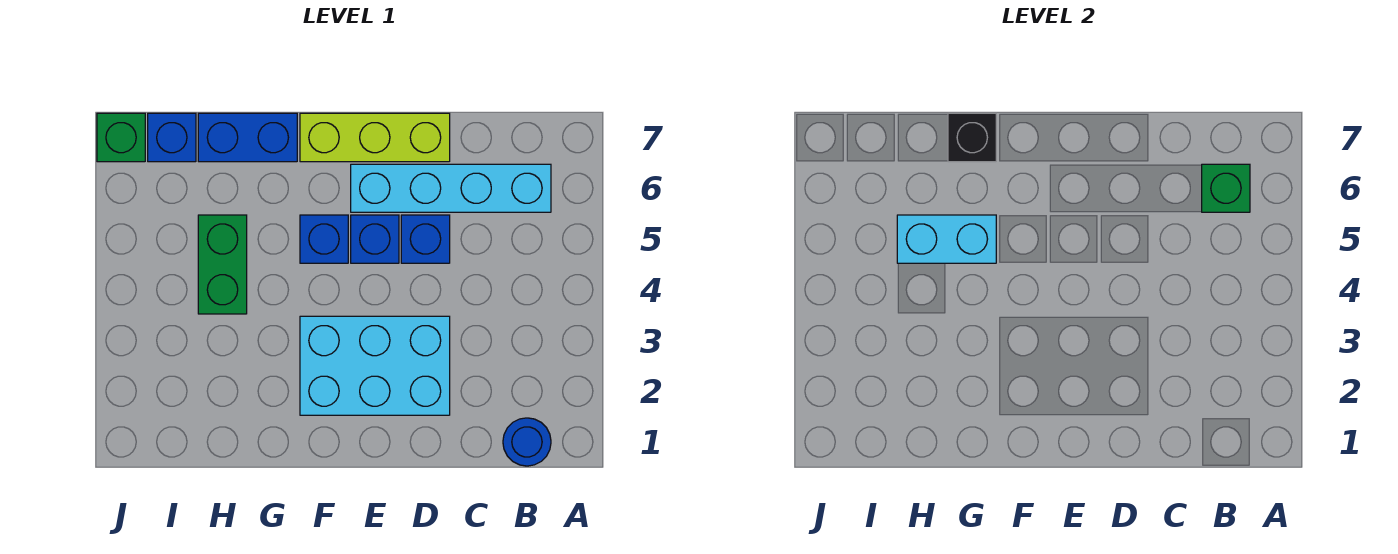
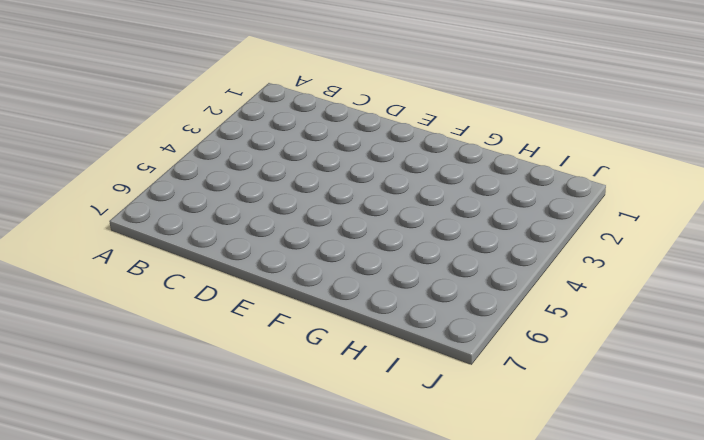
none -> blue 1x1 round brick [503,418,551,466]
none -> cyan 1x4 brick [351,164,551,212]
none -> cyan 2x3 brick [300,316,450,415]

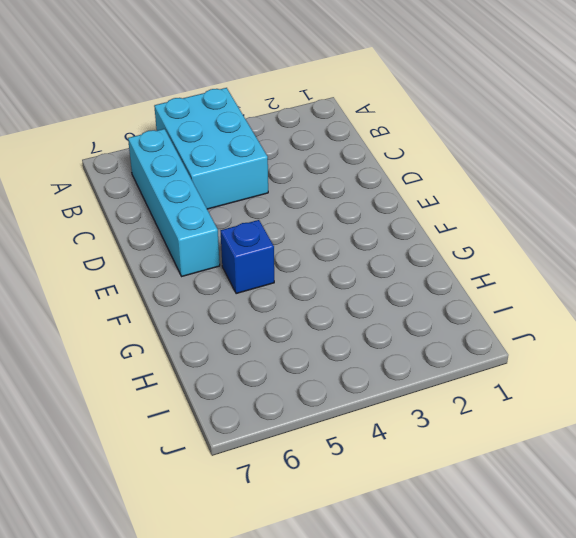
cyan 2x3 brick [154,88,268,209] -> cyan 2x3 brick moved to [300,316,450,415]
none -> blue 1x1 round brick [503,418,551,466]
none -> blue 1x1 brick [401,215,450,263]
none -> lime 1x3 brick [300,113,450,162]

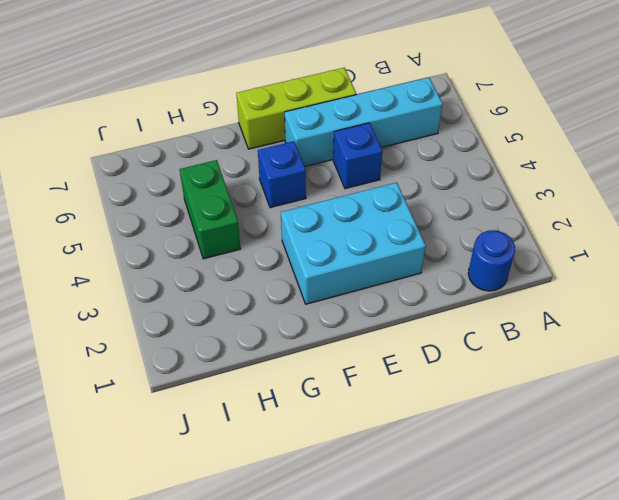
none -> blue 1x1 brick [351,215,399,263]
none -> blue 1x2 brick [198,113,297,162]
none -> blue 1x1 brick [148,113,196,162]

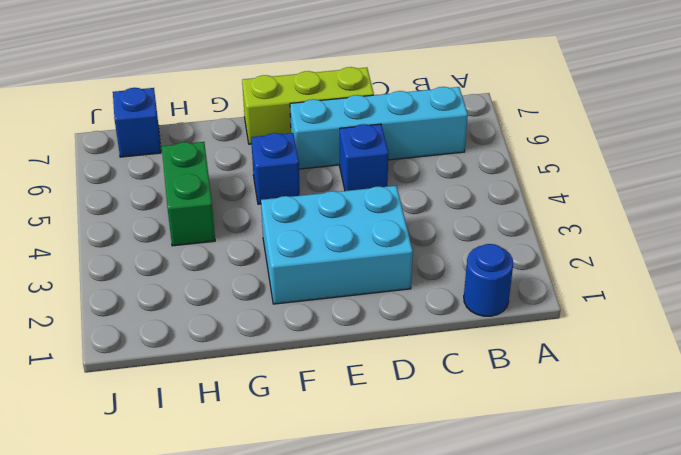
none -> blue 1x1 brick [351,215,399,263]
none -> blue 1x2 brick [198,113,297,162]
none -> green 1x1 brick [97,113,145,162]

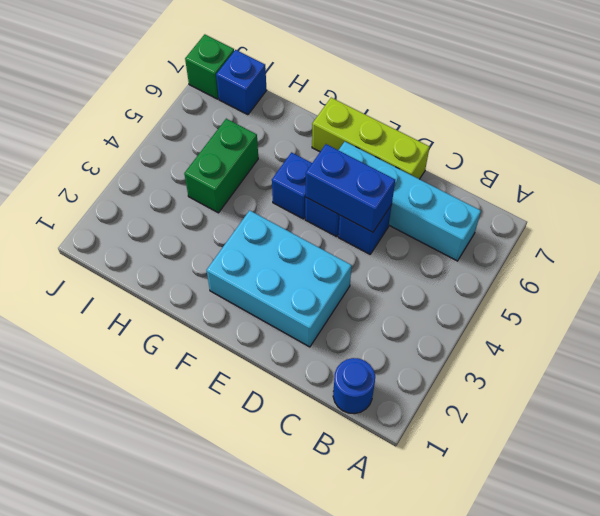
blue 1x2 brick [306,144,395,232] -> blue 1x2 brick moved to [198,113,297,162]
none -> green 1x1 brick [1202,164,1250,212]
none -> cyan 1x2 brick [897,215,996,263]
none -> black 1x1 brick [948,113,996,162]

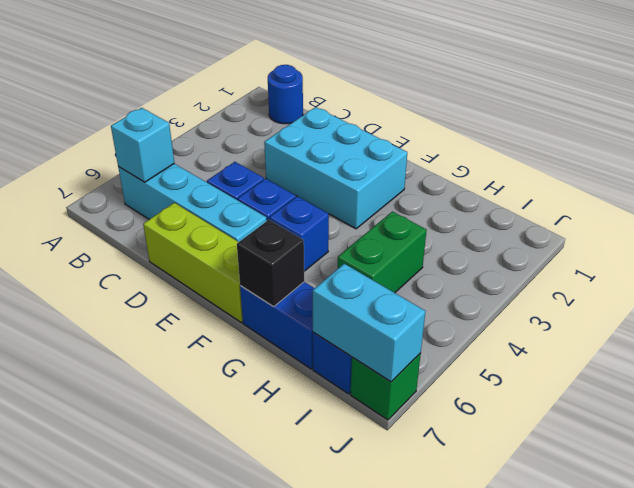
cyan 1x1 brick [111,108,174,182] -> green 1x1 brick [1202,164,1250,212]
cyan 1x2 brick [313,264,426,382] -> cyan 1x2 brick moved to [897,215,996,263]

